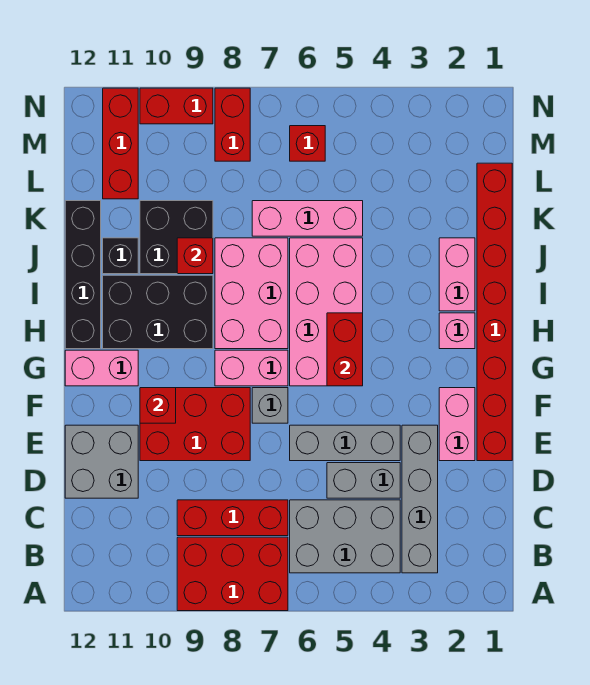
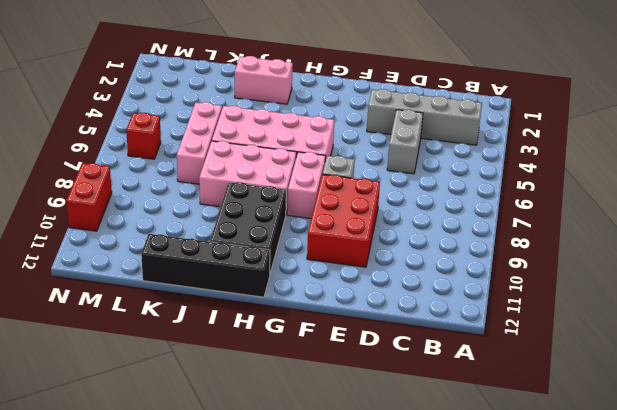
none -> red 2x3 brick [177,537,288,611]
none -> grey 2x3 brick [290,500,400,573]
none -> red 1x3 brick [177,500,288,536]

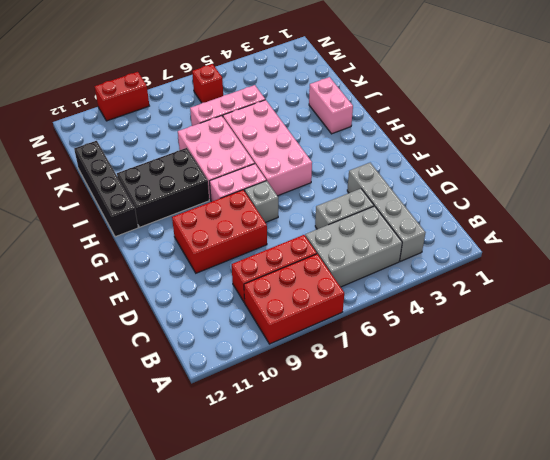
none -> grey 2x2 brick [65,425,138,498]
none -> red 1x8 brick [477,163,512,461]
none -> pink 1x2 brick [439,388,475,461]

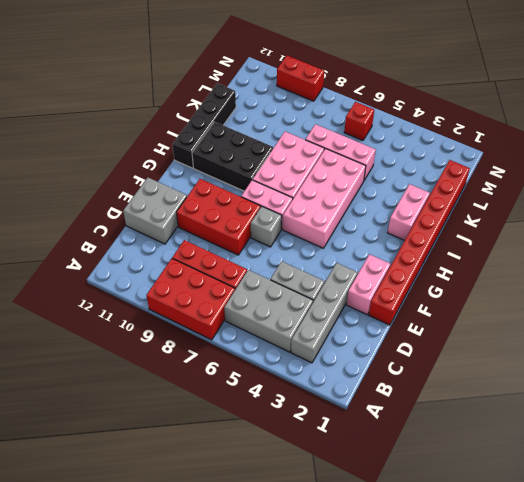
none -> grey 1x3 brick [290,425,400,461]
none -> pink 1x2 brick [65,350,138,386]
none -> pink 1x1 brick [439,313,475,349]

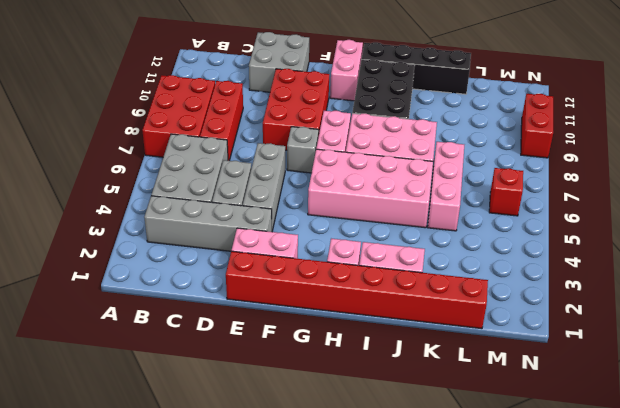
none -> black 2x2 brick [140,201,213,274]
none -> black 1x1 brick [103,238,138,274]
none -> red 1x3 brick [103,88,138,199]

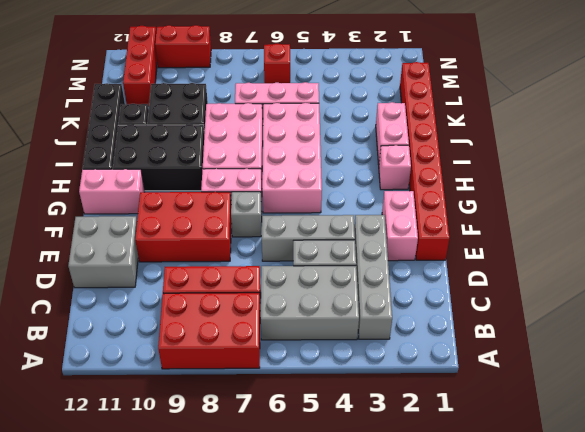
none -> red 1x2 brick [215,88,250,161]
none -> red 1x1 brick [140,388,176,423]
none -> red 1x2 brick [327,313,363,386]

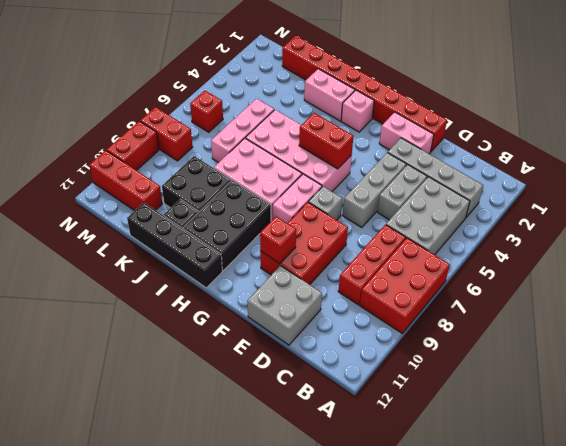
none -> pink 1x2 brick [65,350,138,386]
none -> red 1x1 brick [177,238,213,274]

